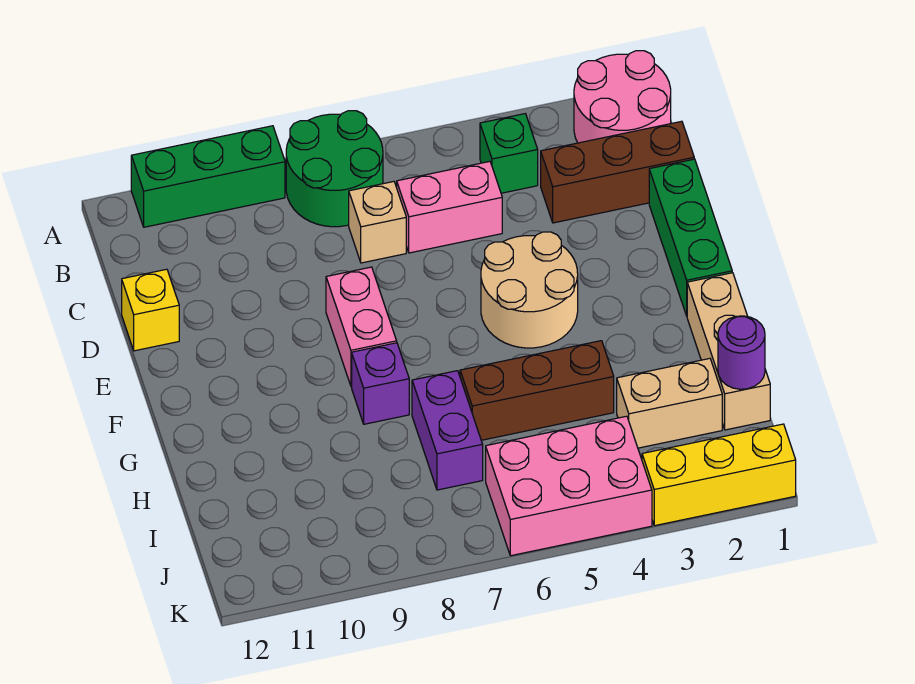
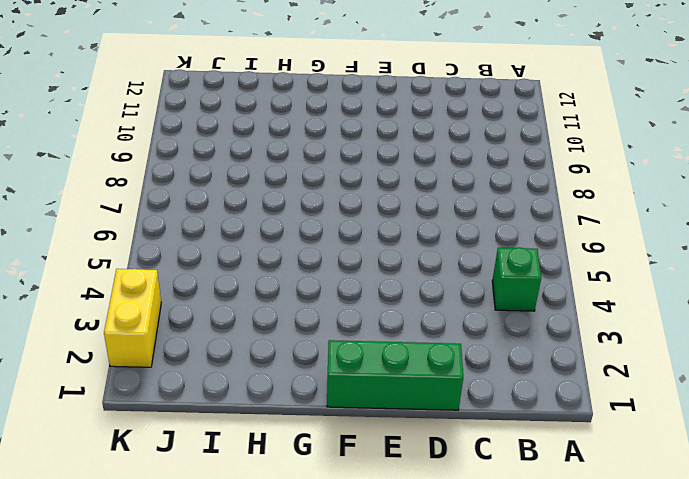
yellow 1x2 brick [104,269,161,367] -> yellow 1x3 brick [642,424,796,526]
none -> pink 2x2 round brick [574,51,671,143]
none -> green 2x2 round brick [286,111,383,227]
none -> green 1x3 brick [131,126,285,227]

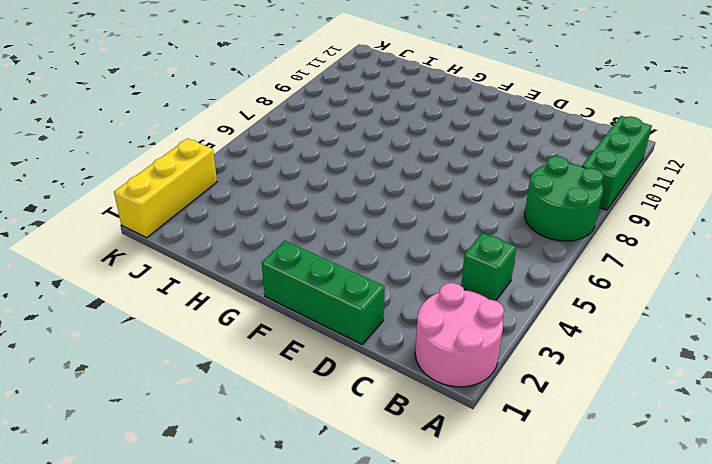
none -> brown 1x3 brick [541,121,694,223]
none -> pink 1x2 brick [397,161,502,253]
none -> tan 1x1 brick [349,182,406,263]

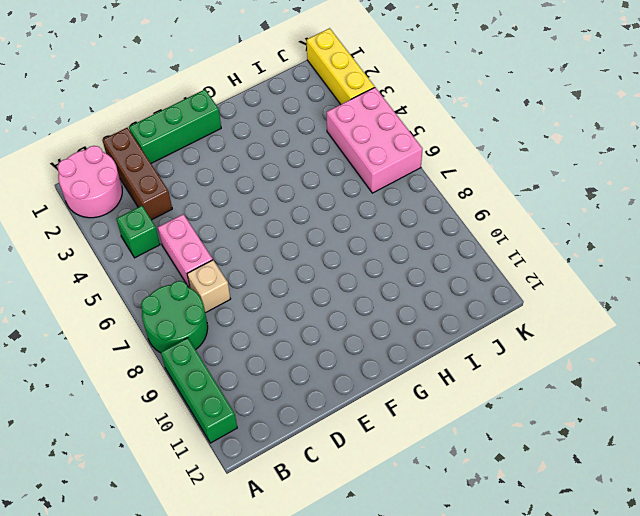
none -> yellow 1x1 brick [122,269,179,351]
none -> tan 2x2 round brick [481,232,578,348]
none -> pink 1x2 brick [326,267,397,387]

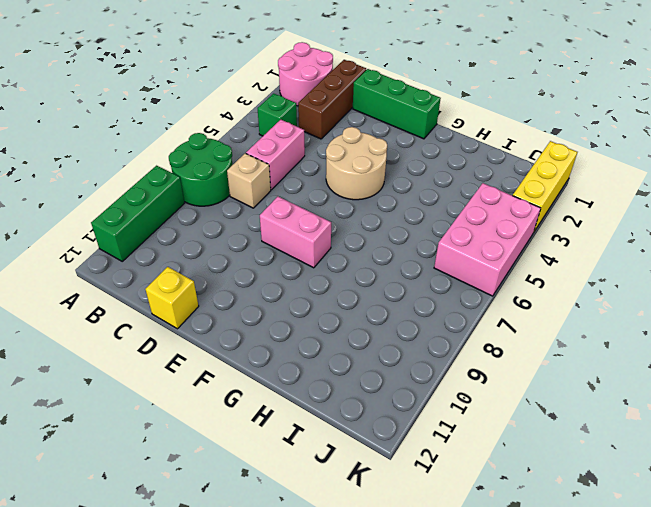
none -> tan 1x3 brick [687,273,770,430]
none -> purple 1x1 brick [352,343,409,424]
none -> brown 1x3 brick [460,341,614,440]

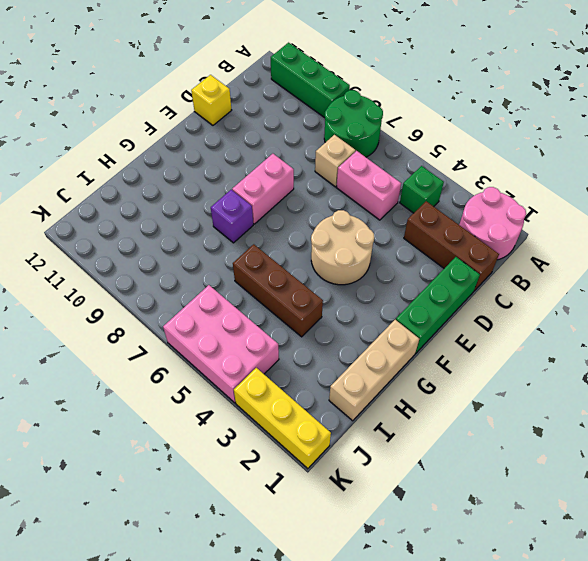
none -> purple 1x2 brick [412,371,483,490]
none -> tan 1x2 brick [617,358,722,448]
none -> purple 1x1 round brick [718,316,765,389]

